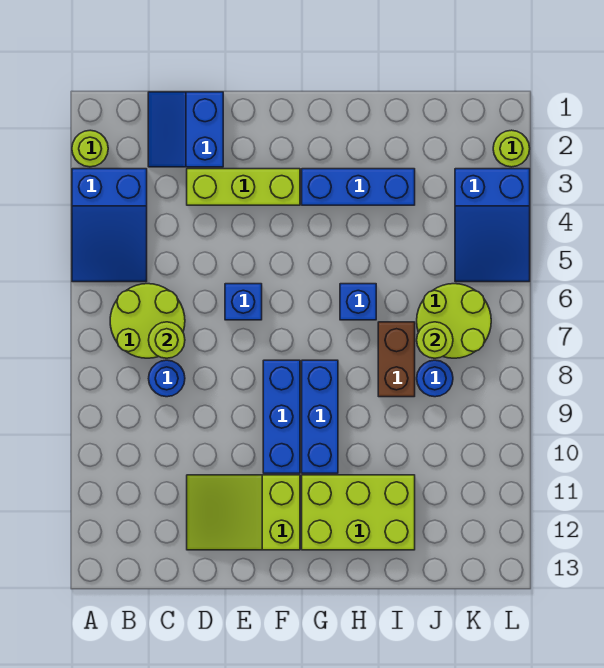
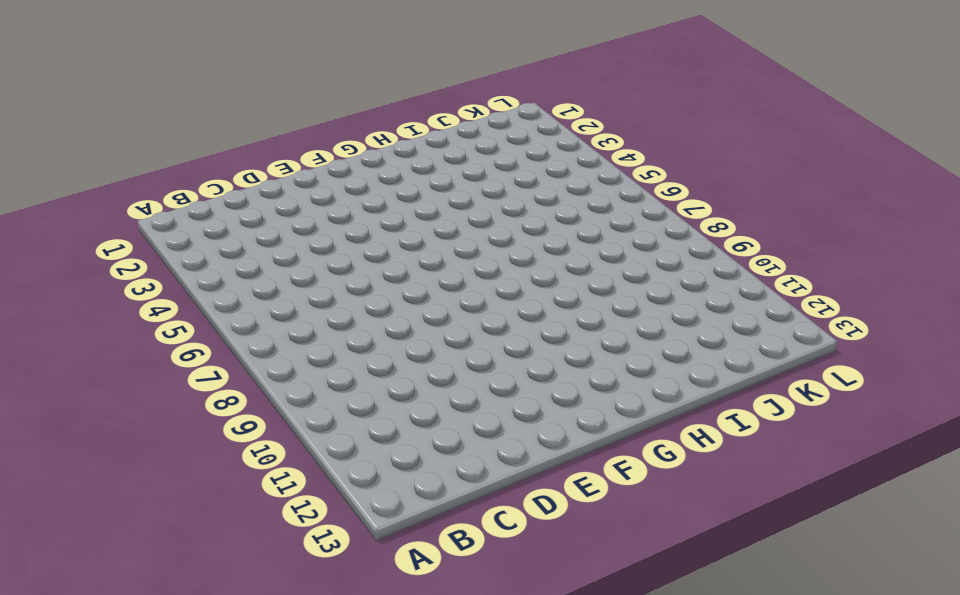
none -> lime 1x1 round brick [72,130,108,167]
none -> blue 2x3 slope [72,169,147,282]
none -> lime 2x2 round brick [110,284,185,358]

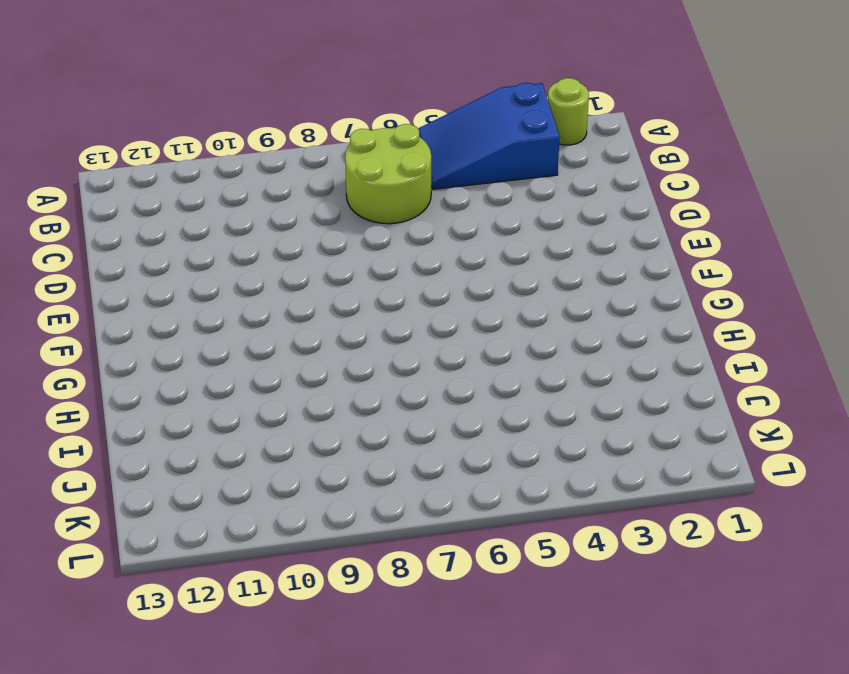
none -> blue 2x2 slope [148,92,223,167]
none -> blue 1x1 round brick [149,360,185,397]
none -> lime 1x3 brick [187,169,300,205]

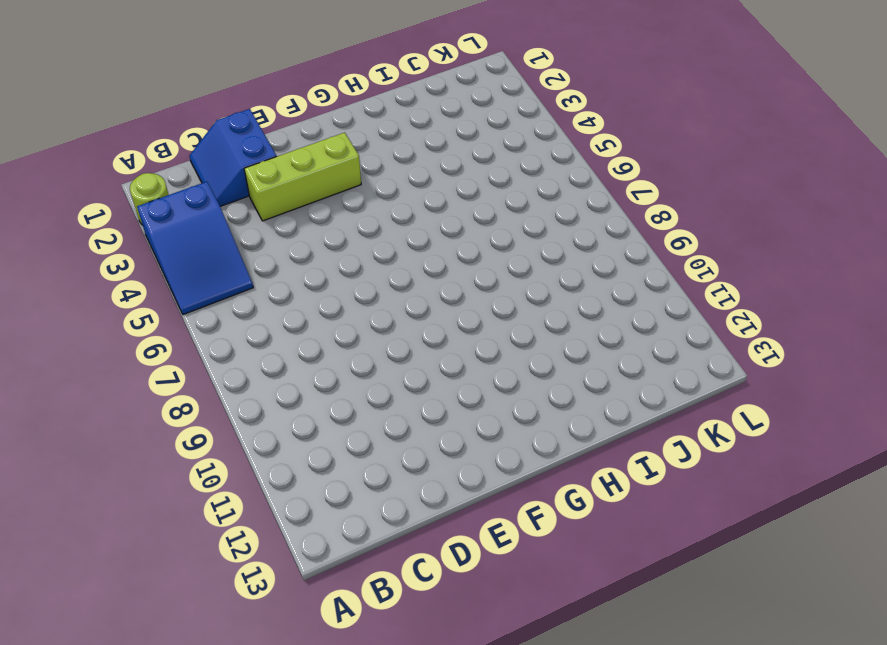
none -> lime 2x2 round brick [110,284,185,358]
none -> blue 1x1 round brick [149,360,185,397]
none -> lime 2x3 slope [187,475,300,550]

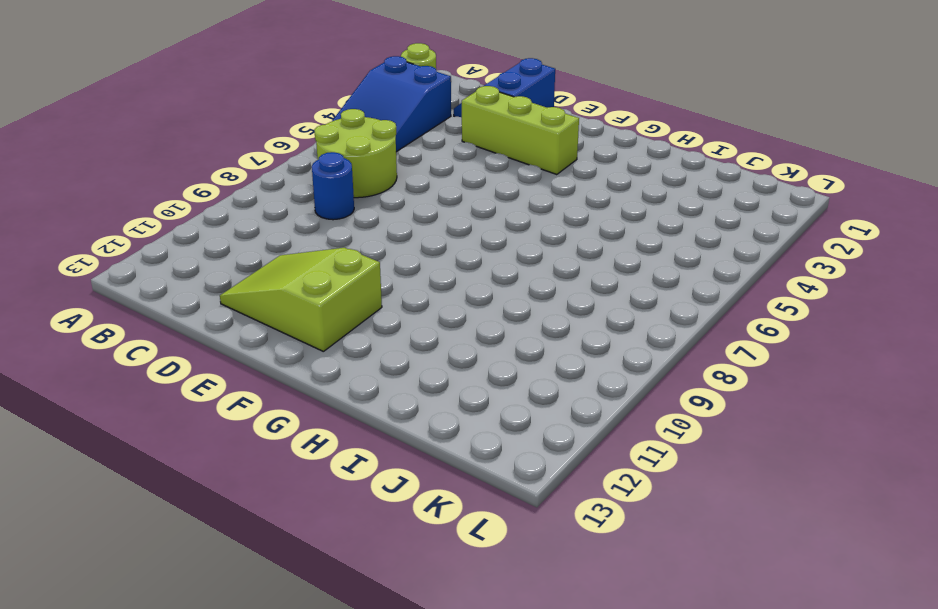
none -> blue 1x1 brick [225,284,262,320]
none -> blue 1x3 brick [263,360,300,473]
none -> blue 1x3 brick [302,169,415,205]

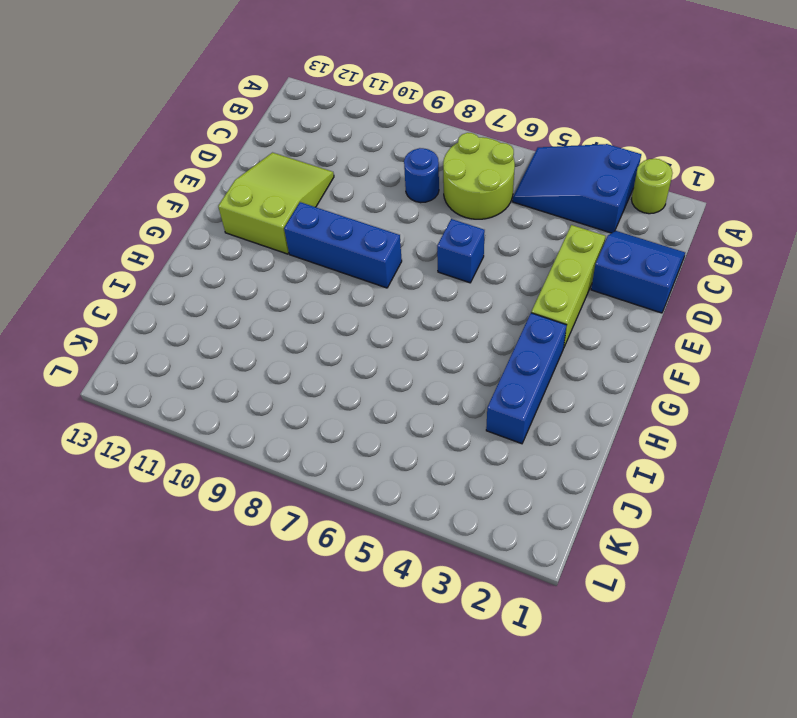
none -> blue 1x3 brick [302,360,338,473]
none -> lime 2x3 brick [302,475,415,550]
none -> blue 1x1 brick [340,284,376,320]

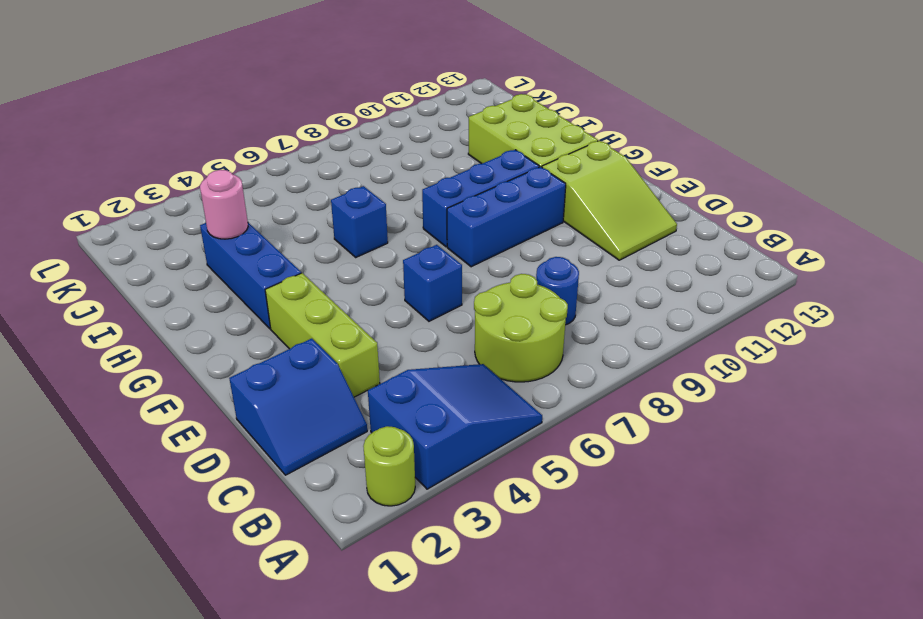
pink 1x1 round brick [200,170,248,239] -> none
none -> brown 1x2 brick [378,322,415,397]
none -> lime 2x2 round brick [417,284,491,358]
none -> blue 1x1 round brick [417,360,453,397]

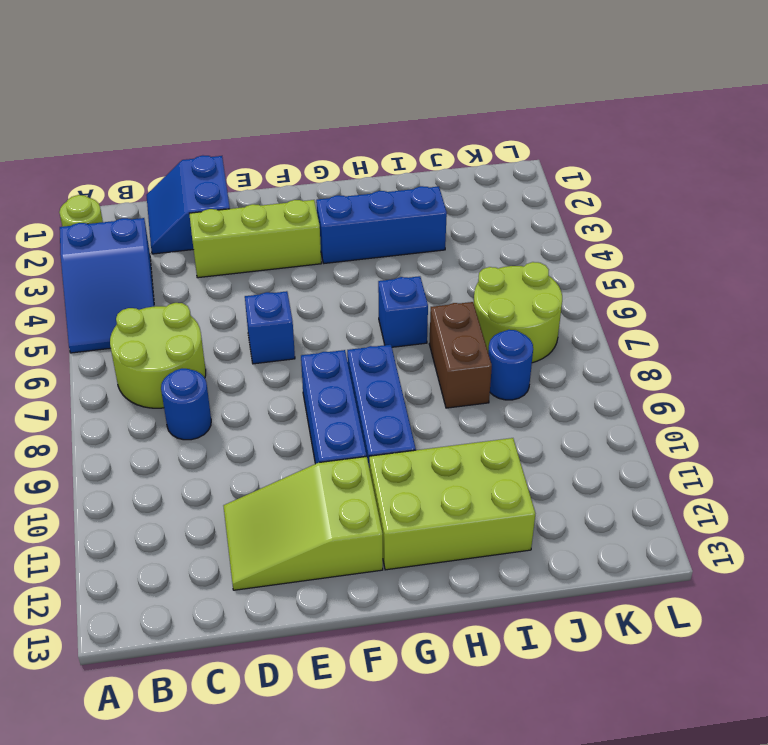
none -> blue 2x3 slope [455,169,530,282]
none -> lime 1x1 round brick [493,130,530,167]
none -> lime 1x1 round brick [149,322,185,358]

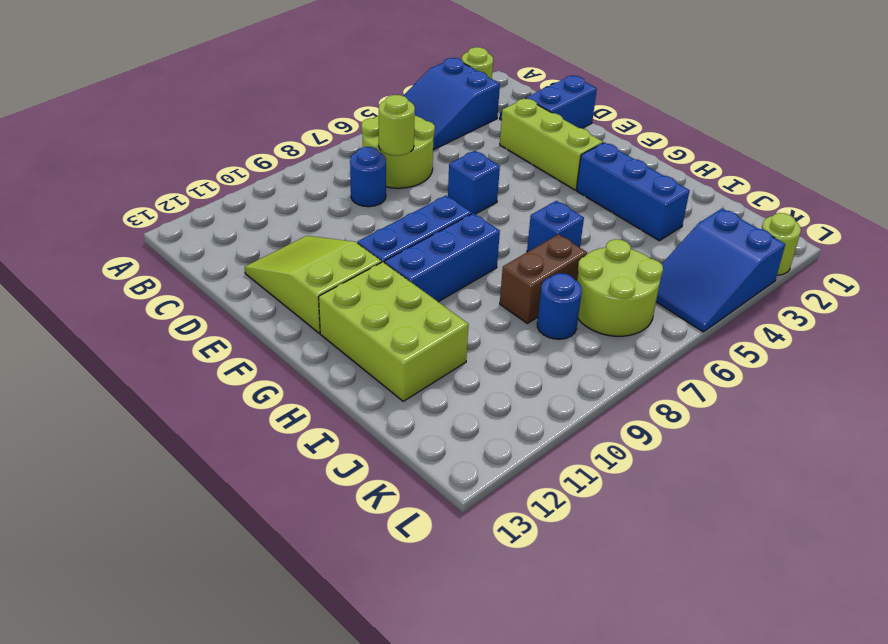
none -> lime 1x1 round brick [417,322,453,358]

